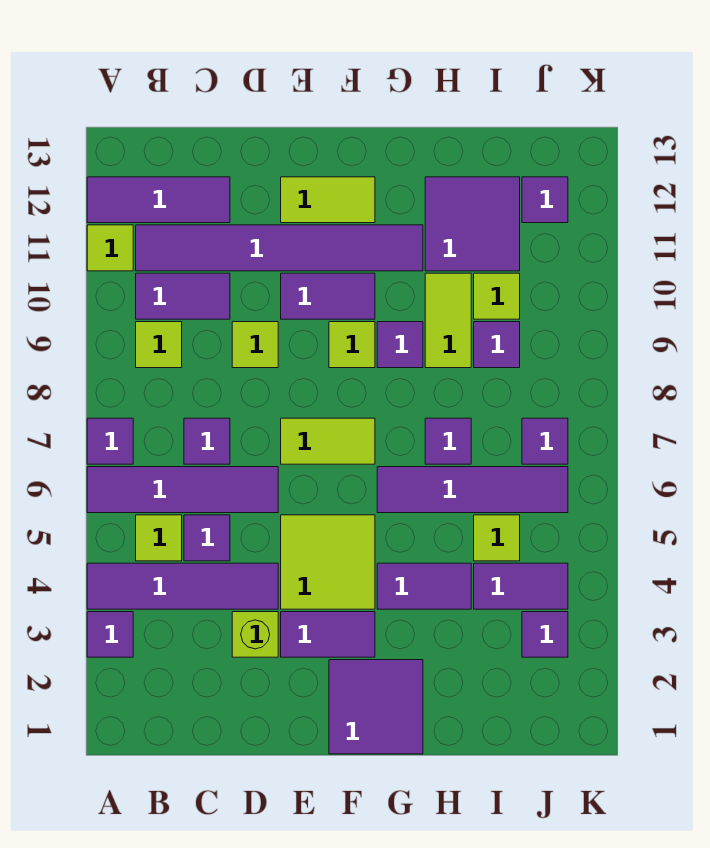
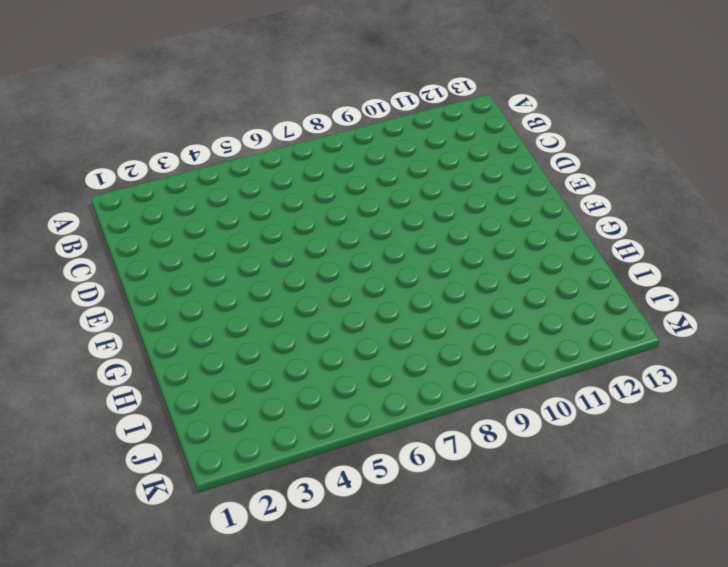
none -> purple 1x1 tile [87,612,133,657]
none -> purple 1x4 tile [87,563,278,609]
none -> purple 1x4 tile [87,467,278,513]
none -> purple 1x1 tile [87,418,133,464]

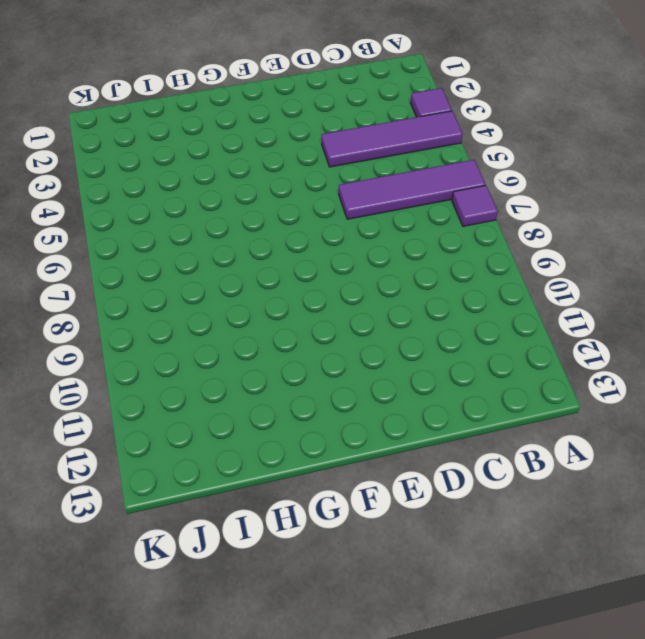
none -> lime 1x1 tile [87,225,133,271]
none -> purple 1x3 tile [87,177,230,223]
none -> lime 1x1 tile [136,515,182,561]
none -> lime 1x1 tile [136,322,182,368]

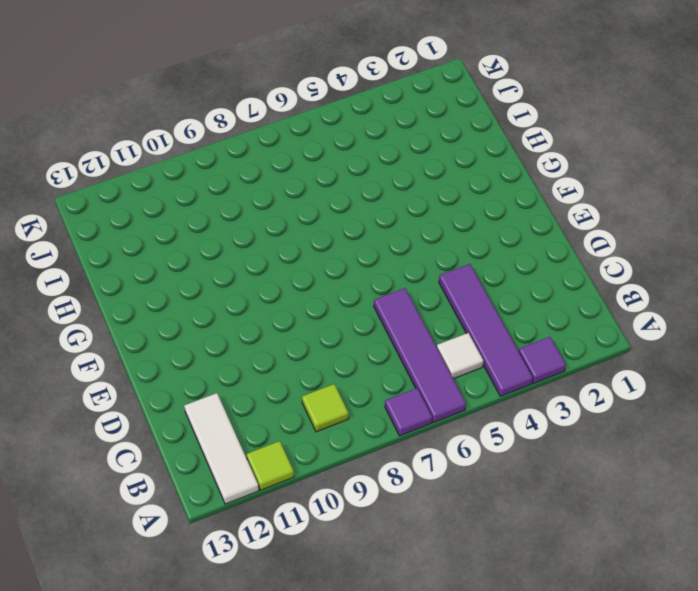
white 1x3 tile [184,393,259,504] -> purple 1x3 tile [87,177,230,223]
white 1x1 tile [437,333,483,379] -> lime 1x1 tile [136,515,182,561]
none -> purple 1x2 tile [136,273,230,319]
none -> purple 1x6 tile [136,225,423,271]
none -> purple 1x1 tile [184,515,230,561]
none -> purple 1x1 tile [184,418,230,464]

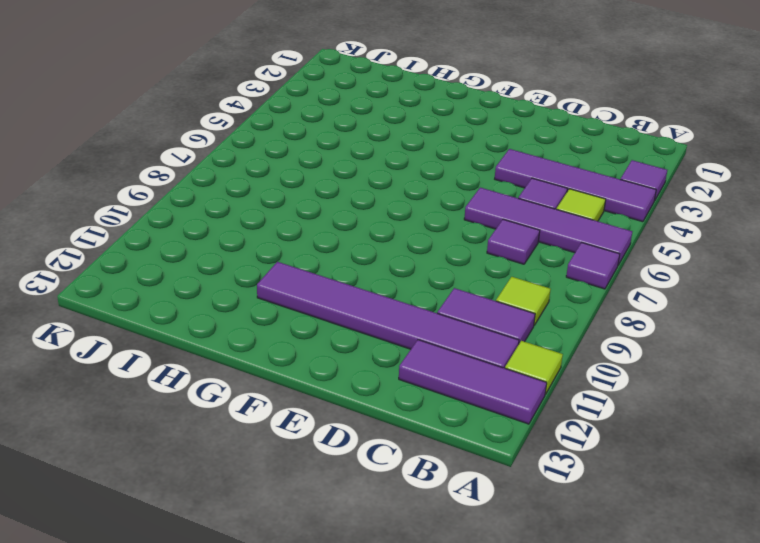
none -> lime 1x1 brick [232,612,278,657]
none -> lime 1x1 tile [232,322,278,368]
none -> purple 1x2 tile [281,612,375,657]
none -> lime 2x2 tile [281,515,375,609]

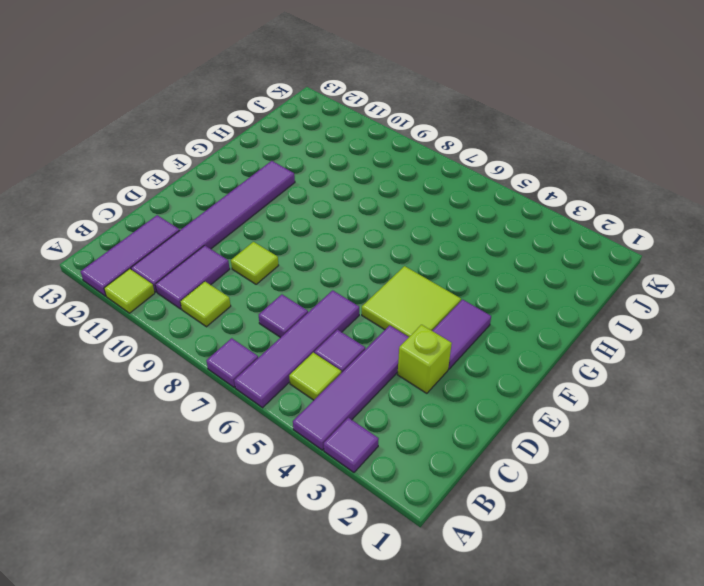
none -> lime 1x2 tile [281,418,375,464]
none -> purple 1x2 tile [281,273,375,319]
none -> lime 1x2 tile [281,177,375,223]
none -> purple 2x2 tile [329,660,423,754]

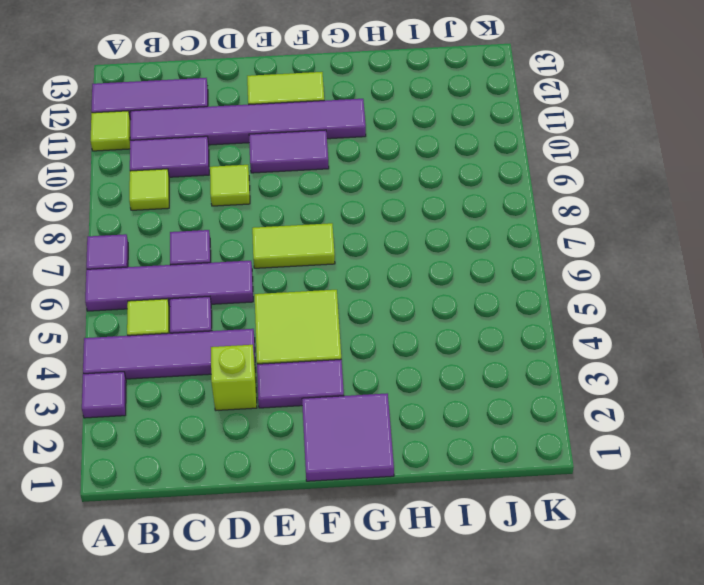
none -> lime 1x1 tile [329,322,375,368]
none -> purple 1x2 tile [377,563,471,609]
none -> purple 1x4 tile [377,467,568,513]
none -> purple 1x1 tile [377,322,423,368]

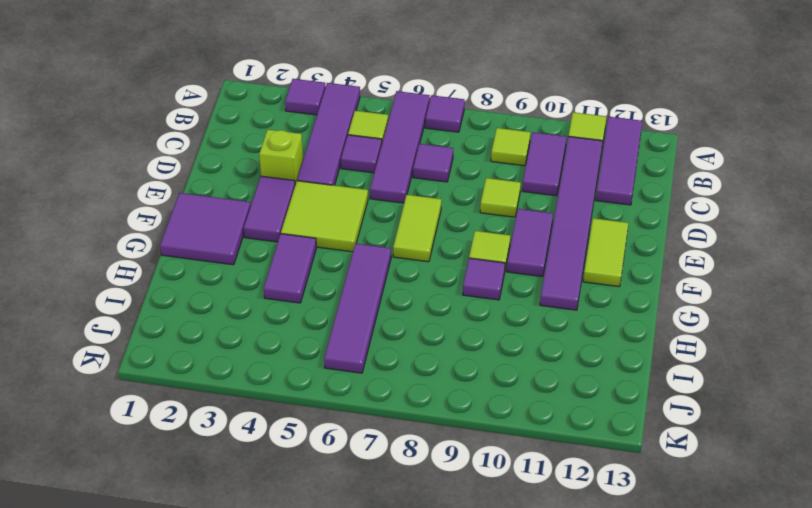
none -> purple 1x1 tile [425,418,471,464]
none -> lime 1x2 tile [425,273,471,368]
none -> purple 2x2 tile [425,177,520,271]
none -> purple 1x2 tile [474,563,568,609]

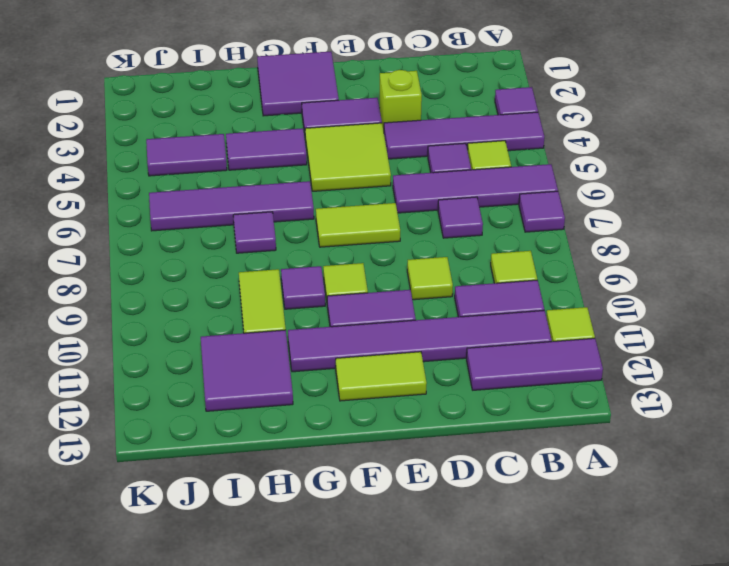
none -> lime 1x1 tile [474,515,520,561]
none -> purple 1x1 tile [474,322,520,368]
none -> lime 1x1 tile [474,273,520,319]
none -> purple 1x1 tile [522,612,568,657]

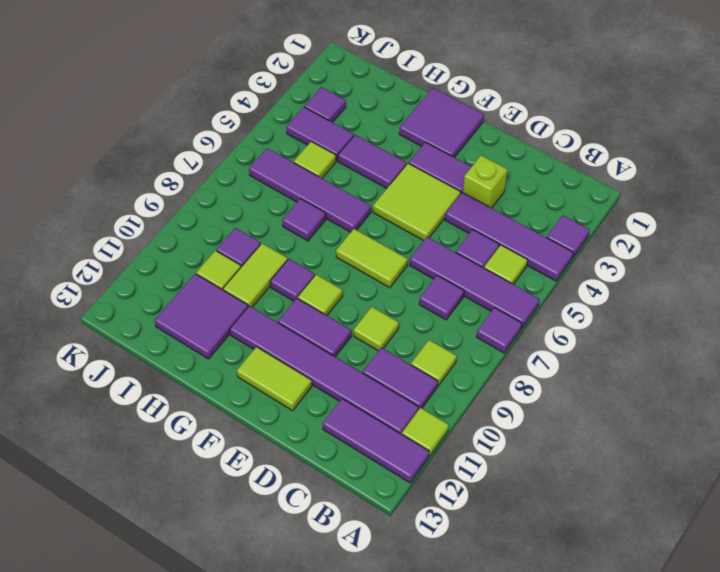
none -> purple 1x1 tile [522,418,568,464]
none -> purple 1x1 tile [522,177,568,223]

